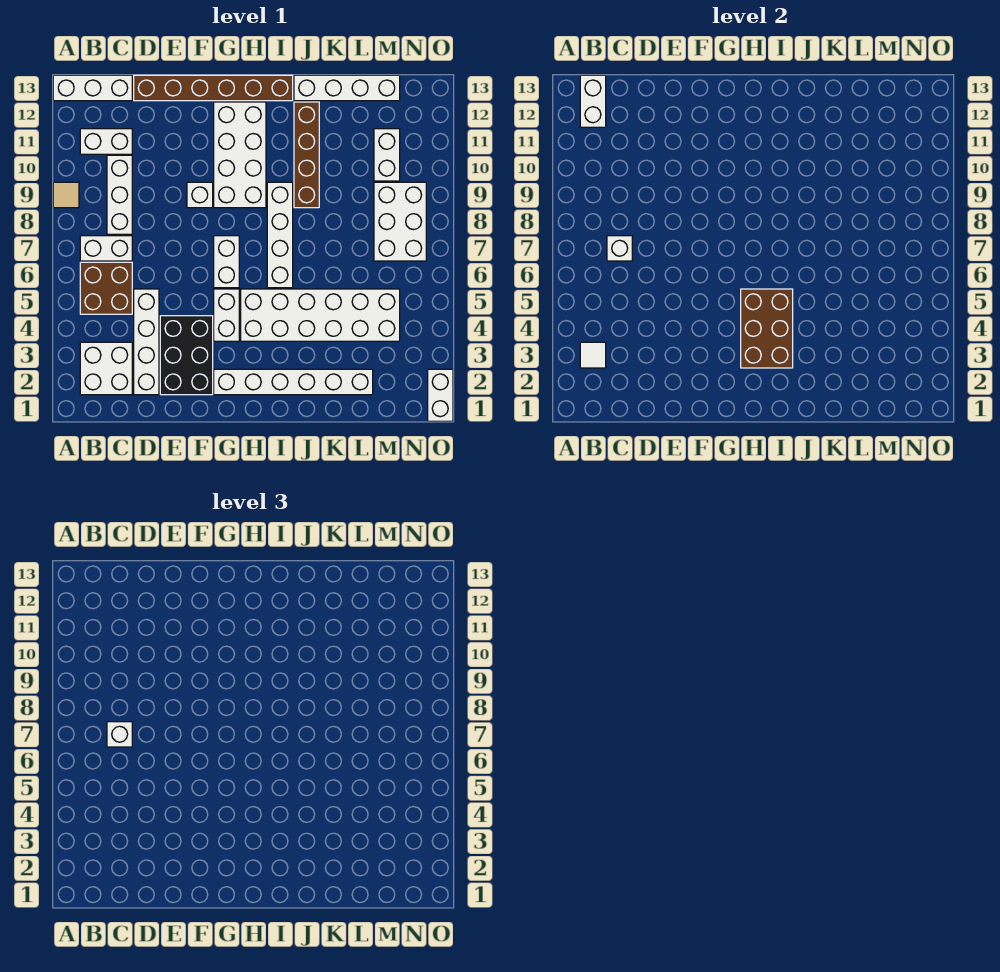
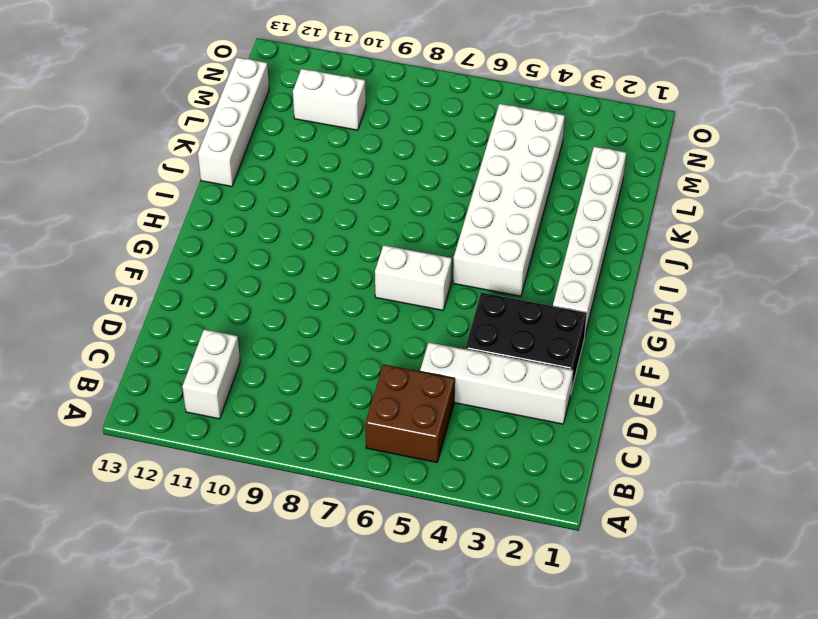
none -> tan 1x1 tile [53,182,79,208]
none -> white 1x3 brick [53,75,132,101]
none -> white 2x2 brick [80,342,132,395]

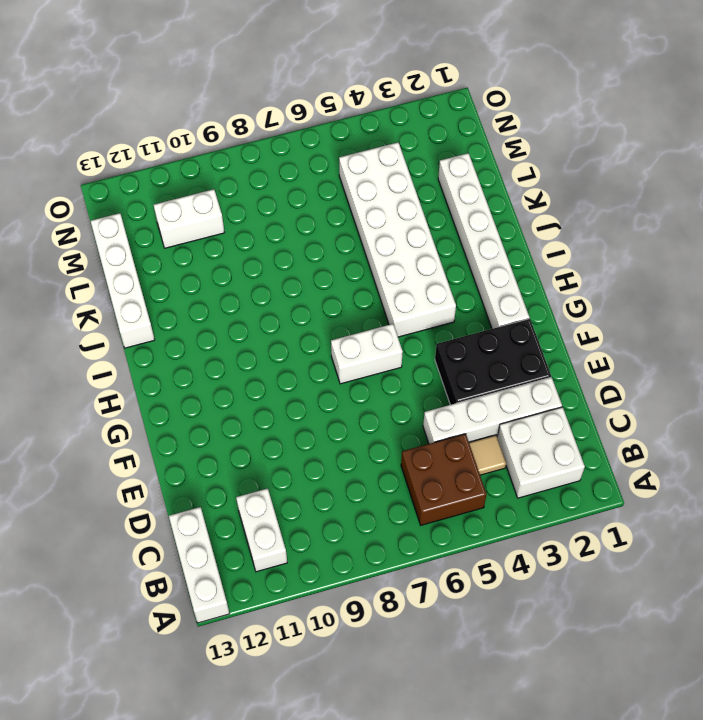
tan 1x1 tile [469,435,506,475] -> tan 1x1 tile moved to [53,182,79,208]
none -> white 1x2 brick [80,236,132,261]
none -> white 1x3 brick [107,155,132,234]
none -> brown 1x6 brick [134,75,293,101]

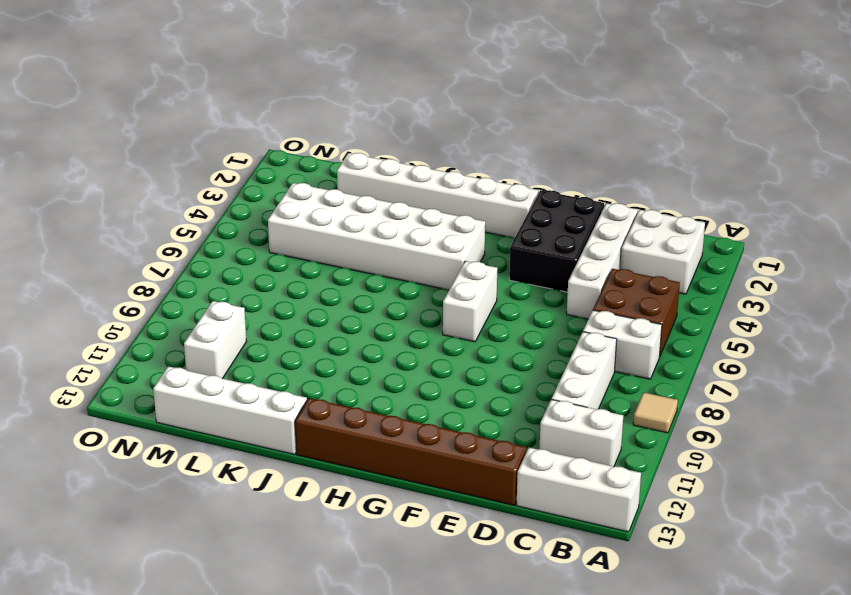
none -> white 1x1 brick [187,182,213,208]
none -> white 1x2 brick [214,289,239,341]
none -> white 2x4 brick [214,102,266,208]

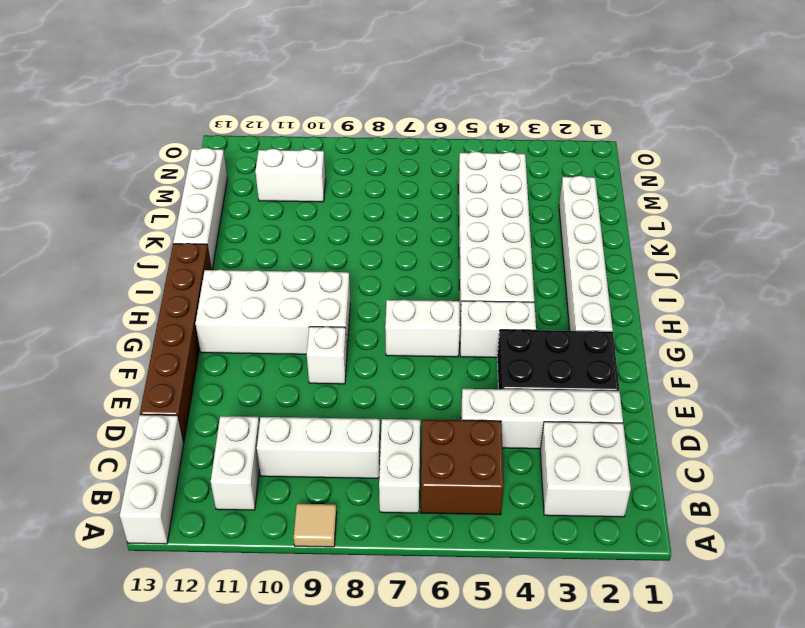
none -> white 1x4 brick [267,182,293,288]
none -> brown 1x4 brick [294,102,319,208]
none -> white 2x3 brick [374,182,426,261]

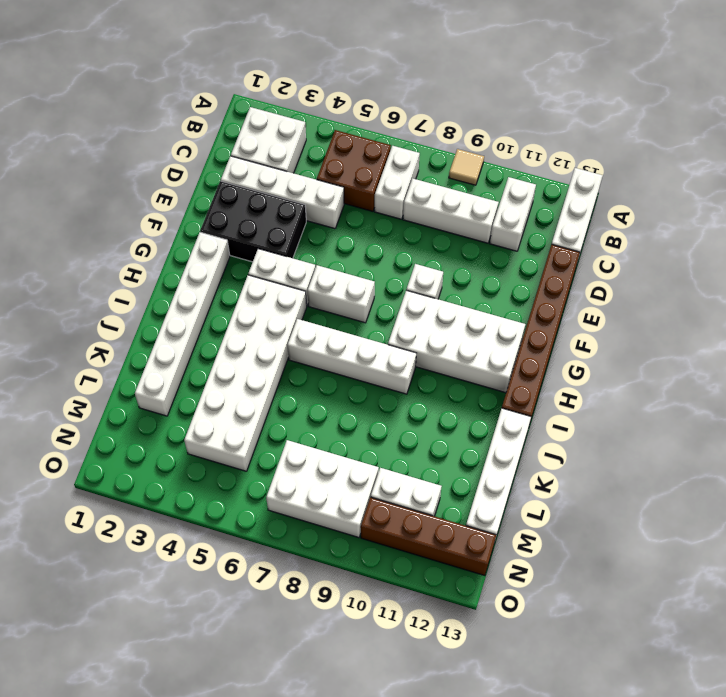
brown 1x4 brick [361,497,496,576] -> brown 1x4 brick moved to [294,102,319,208]
none -> white 1x2 brick [428,369,453,421]
none -> white 1x1 tile [580,342,606,368]
none -> white 1x2 brick [580,75,606,127]

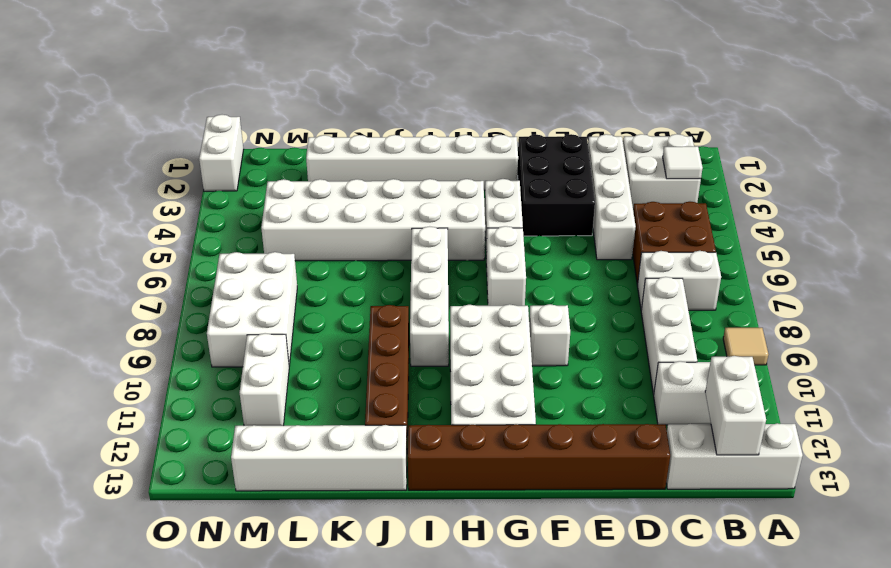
none -> white 1x1 brick [607,236,632,261]
none -> brown 2x3 brick [741,289,793,368]
none -> white 1x1 brick [107,722,132,747]

